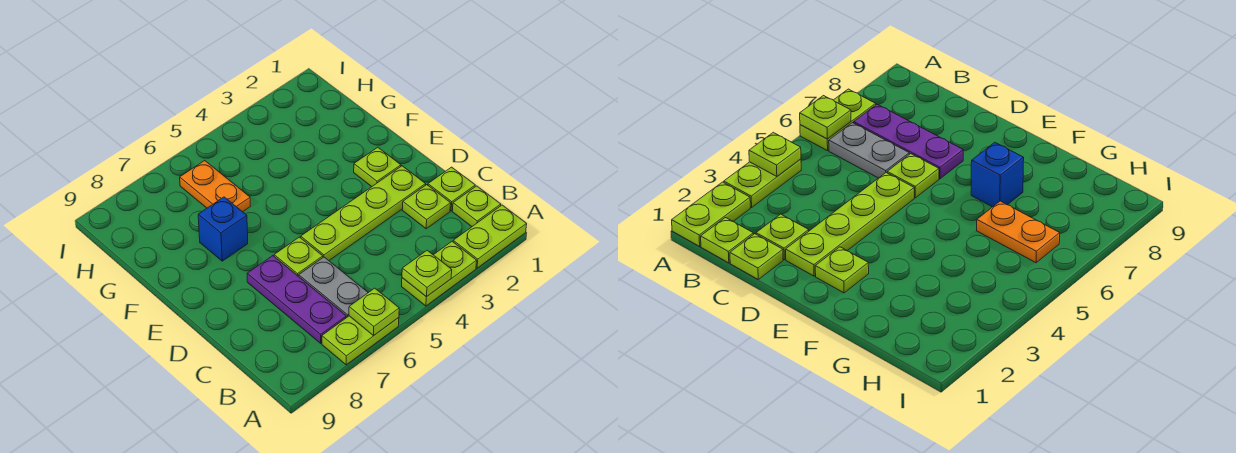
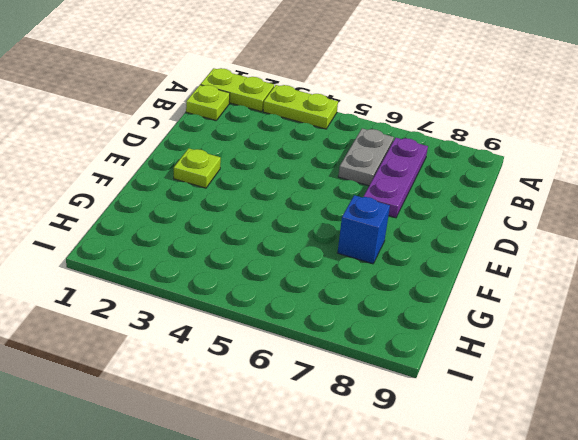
none -> lime 1x2 plate [322,316,399,365]
none -> lime 1x1 plate [428,167,475,211]
none -> lime 1x1 plate [402,185,451,229]

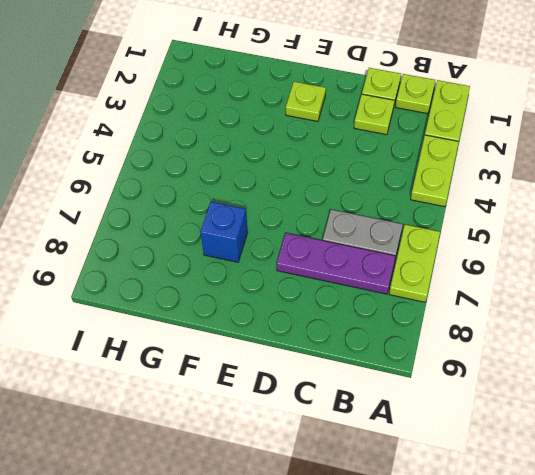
none -> lime 1x4 plate [301,166,426,260]
none -> lime 1x1 plate [274,237,323,276]
none -> orange 1x2 plate [180,161,250,212]

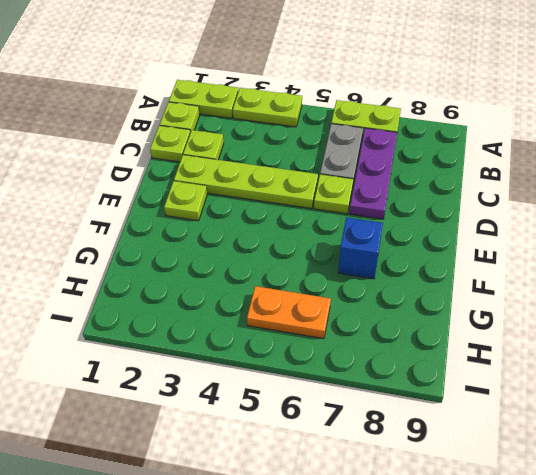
orange 1x2 plate [247,286,331,339] -> orange 1x2 plate turned to [180,161,250,212]
none -> lime 1x1 plate [402,250,452,297]
none -> lime 1x1 plate [349,288,399,336]

